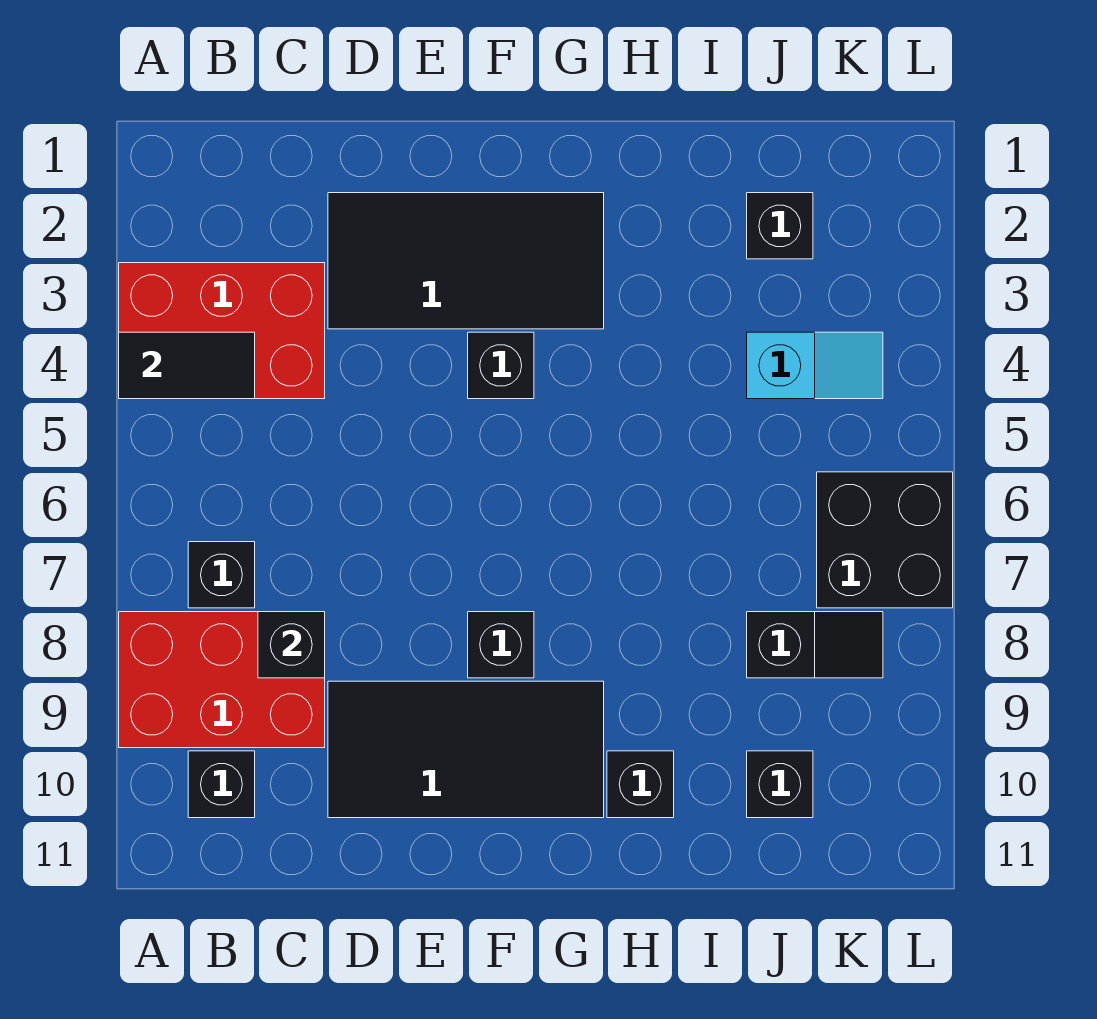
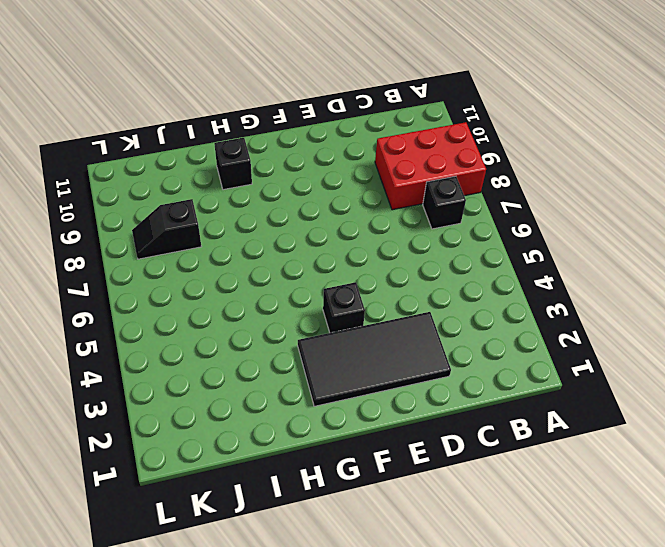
none -> red 2x3 brick [119,263,325,399]
none -> black 1x1 brick [188,751,255,818]
none -> black 2x4 tile [328,681,604,818]

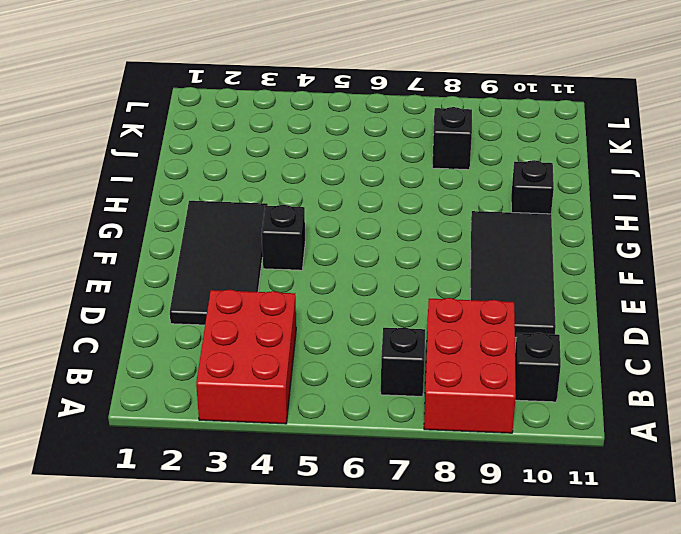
none -> black 1x1 brick [468,612,534,678]
none -> black 1x1 brick [747,193,813,259]
none -> cyan 1x2 slope [747,332,883,399]

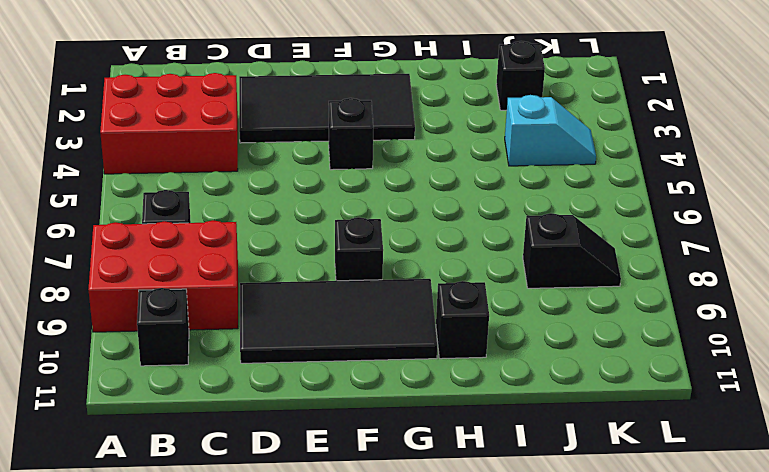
none -> black 1x1 brick [747,751,813,818]
none -> black 2x2 brick [817,472,953,608]
none -> black 1x2 tile [119,332,255,399]

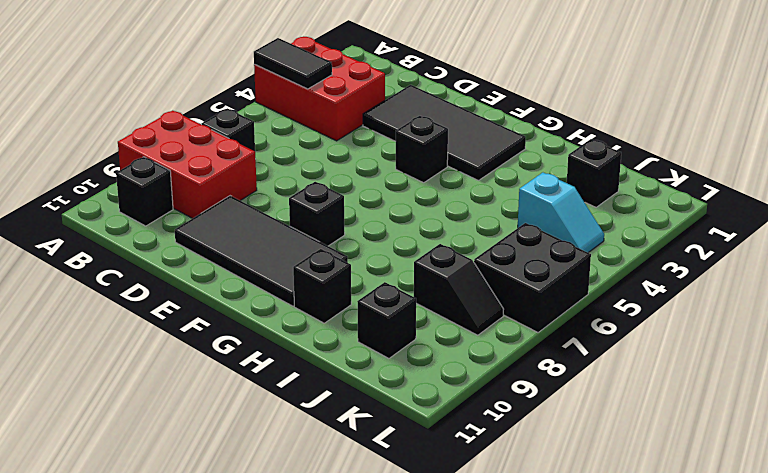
none -> black 1x1 brick [258,612,325,678]

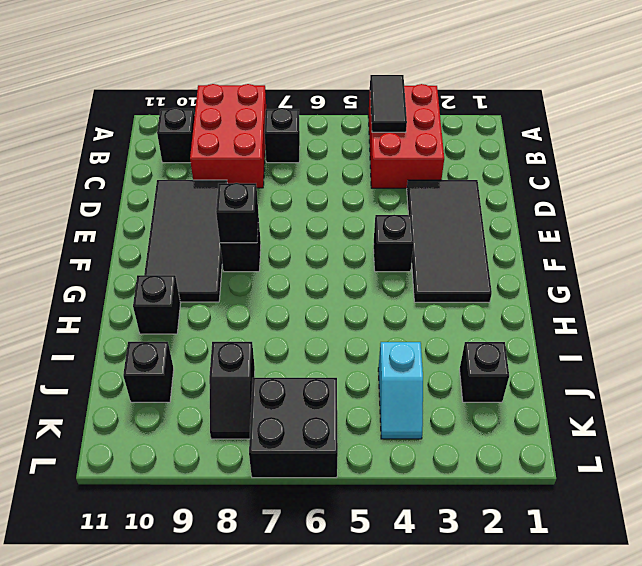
black 1x1 brick [216,183,259,243] -> black 1x1 brick moved to [258,612,325,678]

